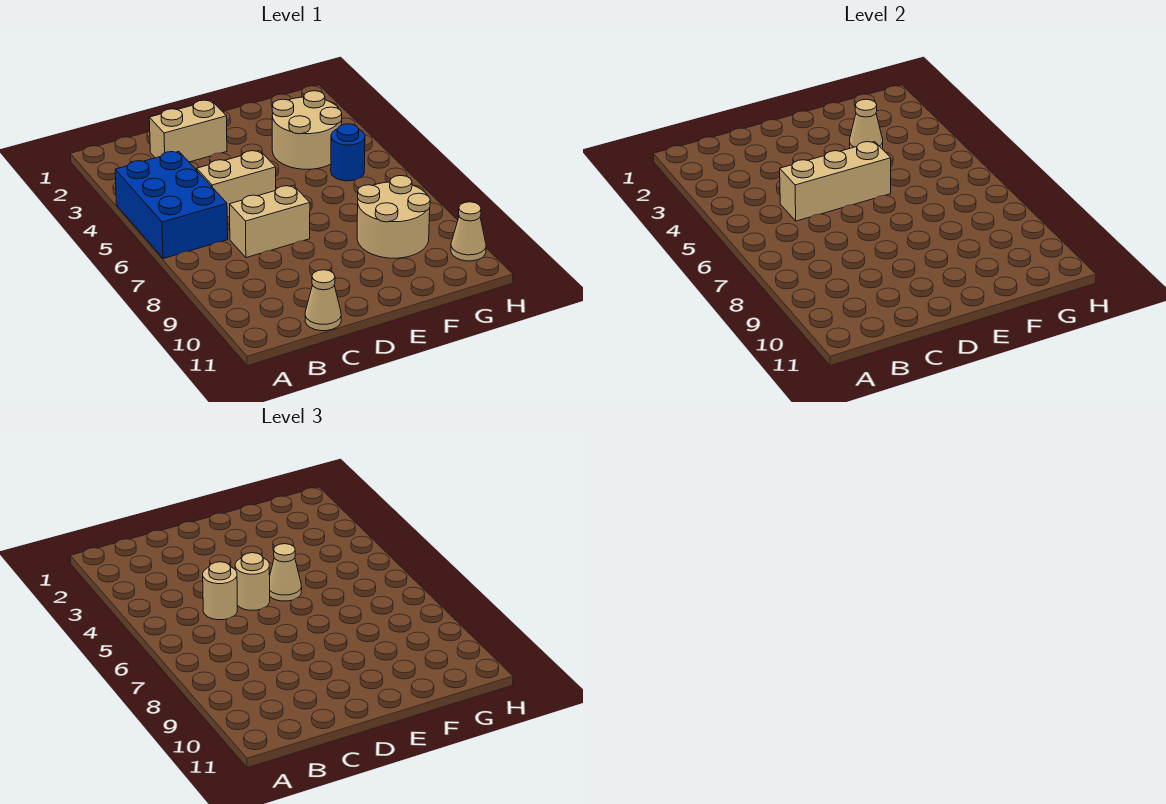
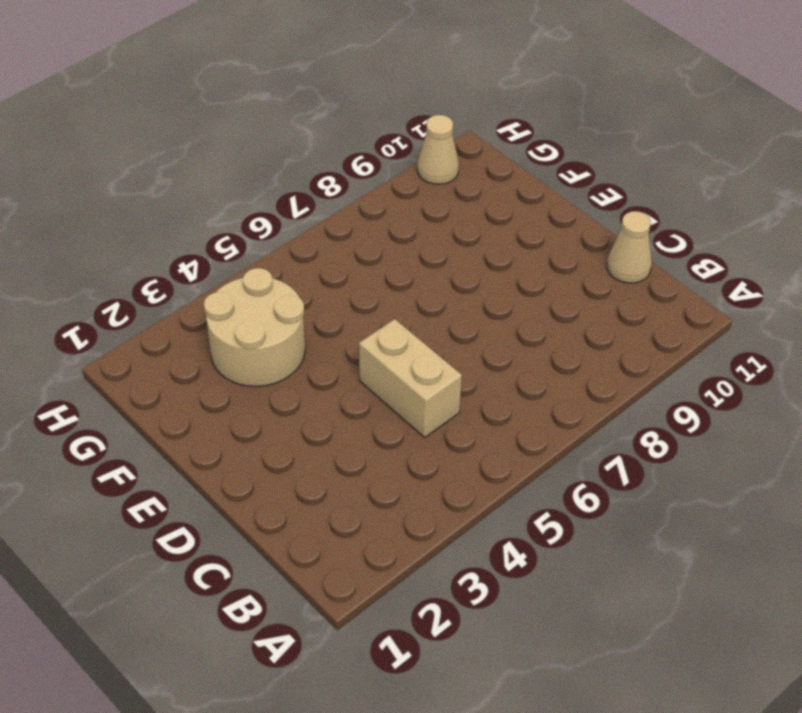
none -> blue 2x3 brick [115,152,228,259]
none -> tan 1x2 brick [149,100,227,162]
none -> tan 1x2 brick [230,185,310,258]

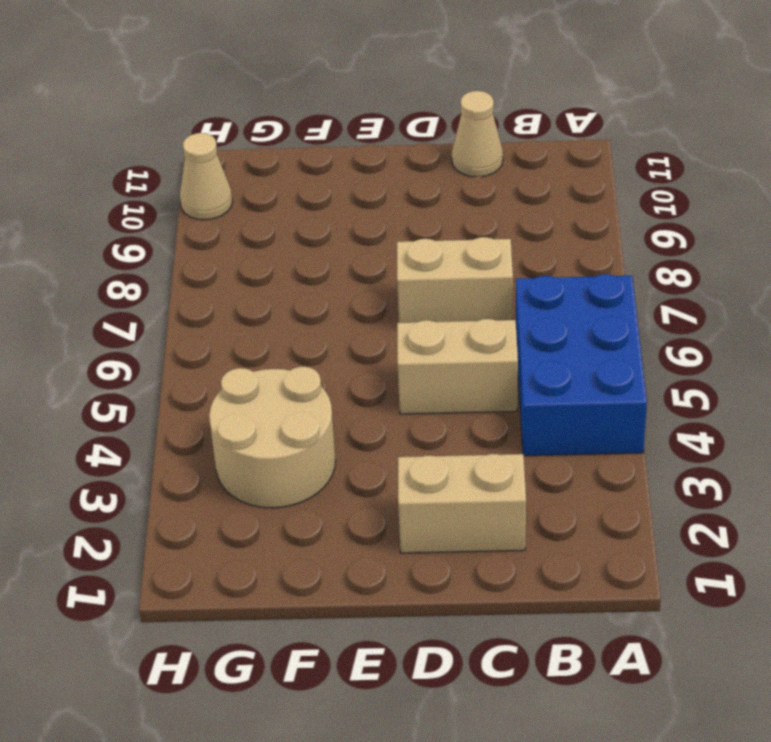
none -> tan 2x2 round brick [357,176,430,258]
none -> blue 1x1 round brick [331,124,365,181]
none -> tan 1x3 brick [780,142,891,221]

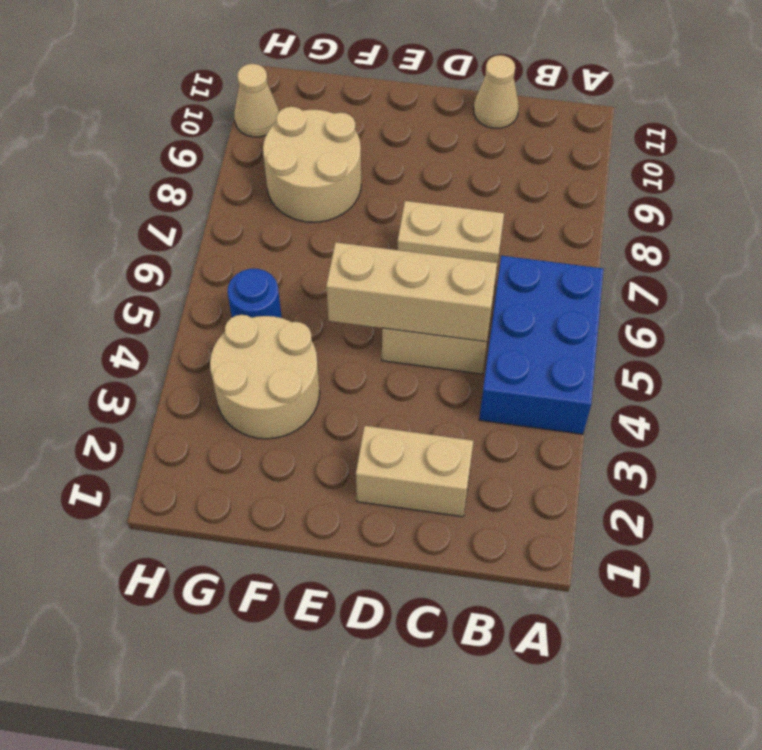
none -> tan 1x1 cone [850,99,883,148]
none -> tan 1x1 round brick [203,562,237,620]
none -> tan 1x1 round brick [235,553,270,610]

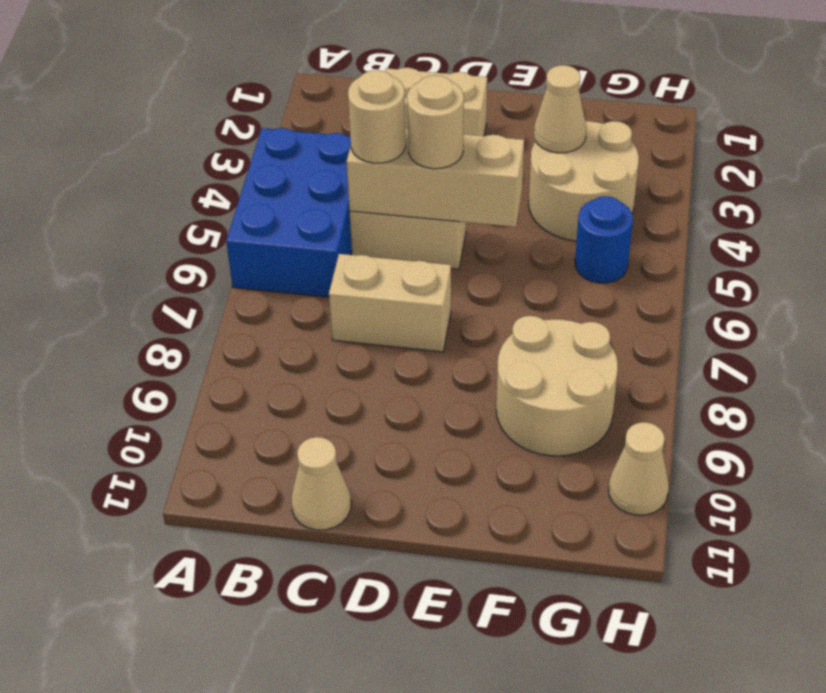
none -> tan 1x1 cone [270,544,302,601]

